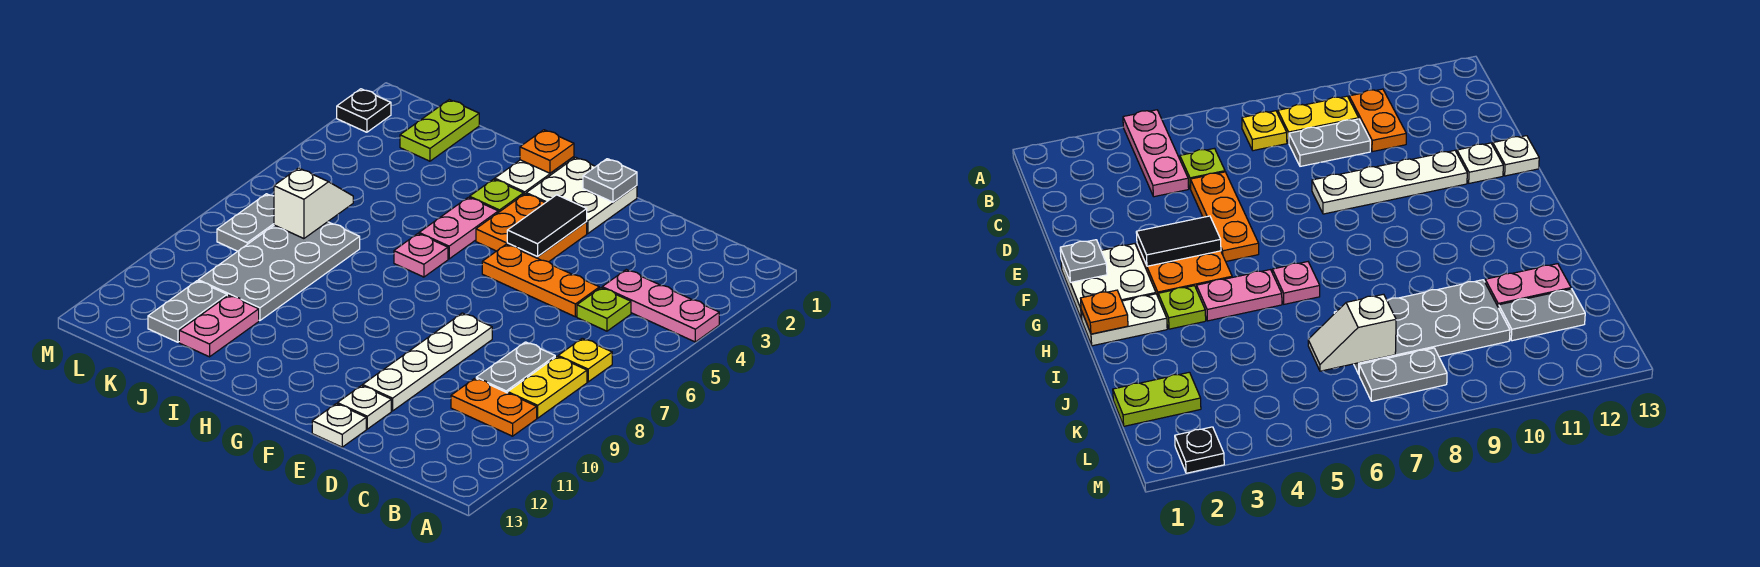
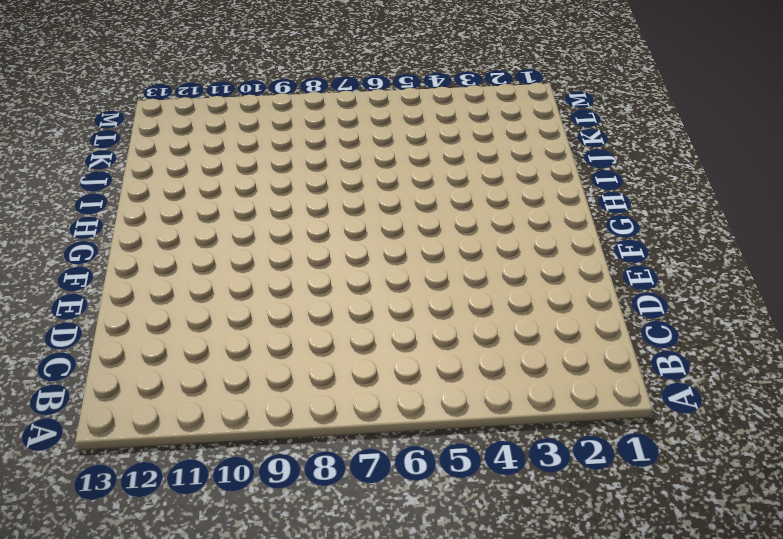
none -> pink 1x3 plate [602,270,719,342]
none -> yellow 1x1 plate [558,338,612,382]
none -> yellow 1x2 plate [508,357,587,418]

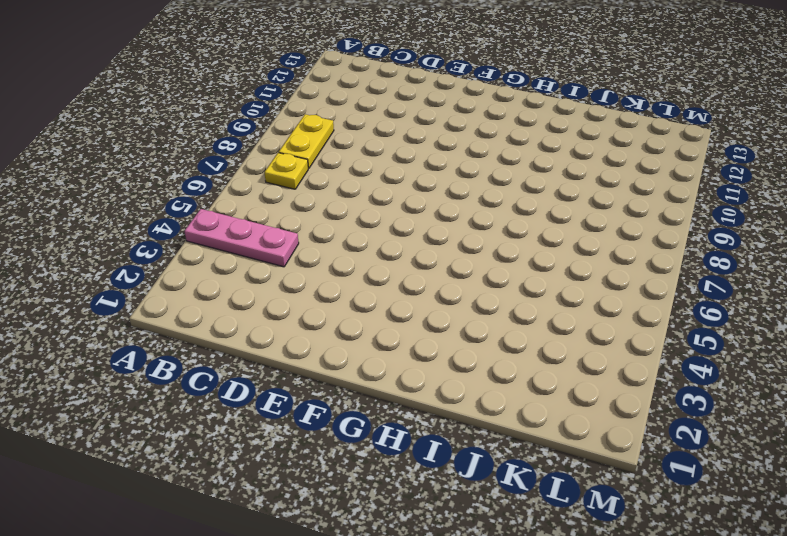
none -> orange 1x2 plate [451,378,537,436]
none -> lime 1x1 plate [577,288,631,331]
none -> grey 1x2 plate [476,342,555,393]

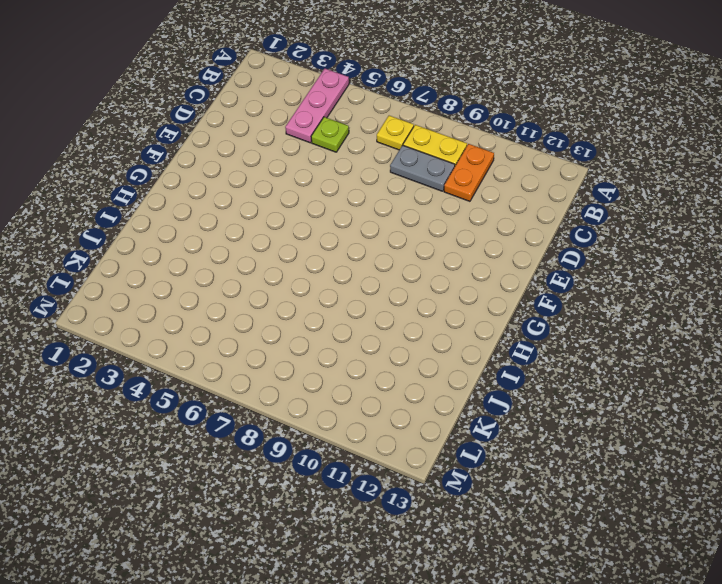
none -> orange 1x3 plate [482,244,599,317]
none -> white 1x4 plate [363,313,492,411]
none -> white 1x1 plate [337,386,391,429]

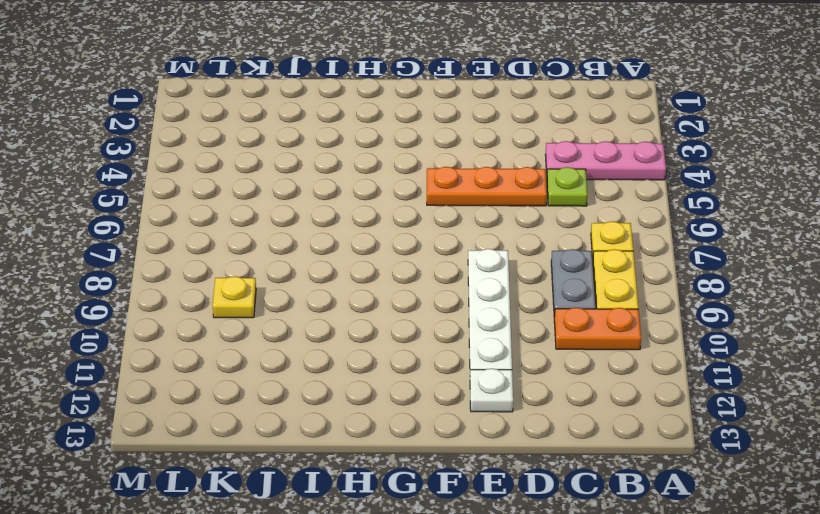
yellow 1x1 plate [213,276,256,318] -> grey 2x4 plate [198,222,360,321]
none -> white 1x1 plate [312,404,366,447]
none -> white 2x2 plate [526,157,637,234]
none -> orange 2x2 plate [476,194,587,262]

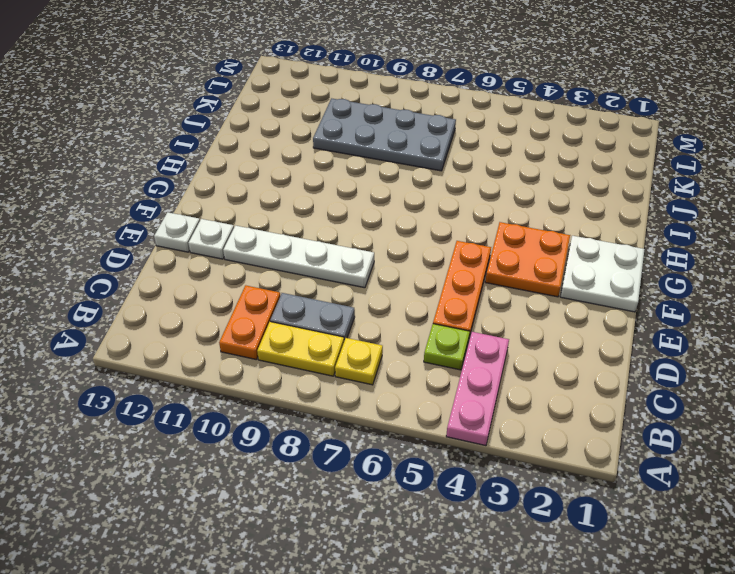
none -> white 1x2 plate [495,157,574,194]
none -> lime 1x1 plate [470,179,524,213]
none -> pink 1x2 plate [419,197,498,259]

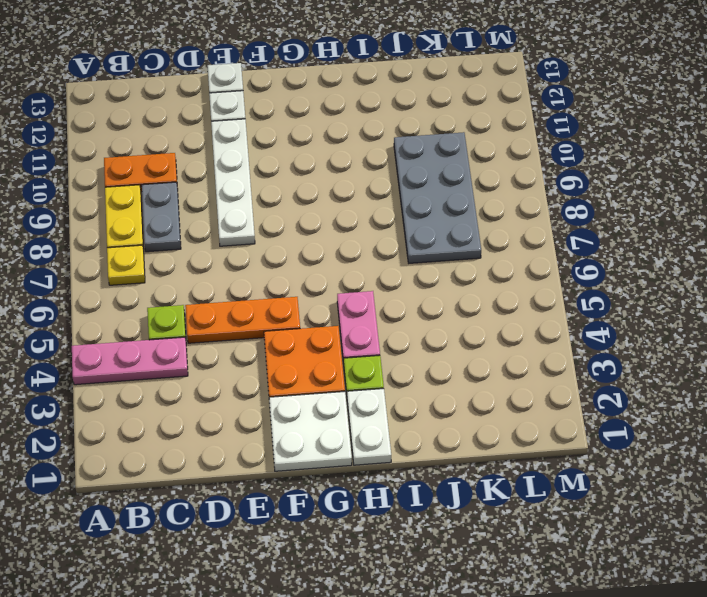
none -> pink 1x1 plate [394,234,448,277]
none -> pink 1x2 plate [179,295,259,357]
none -> lime 1x2 plate [400,100,479,161]

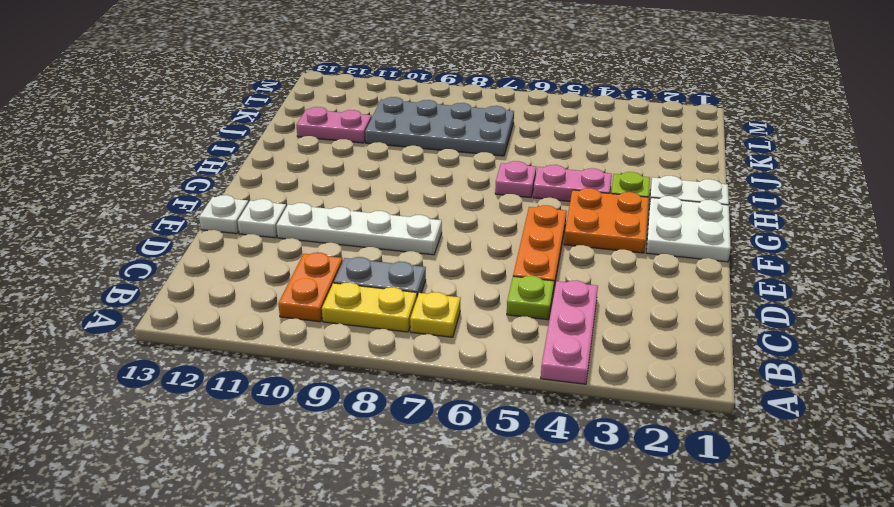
none -> lime 1x2 plate [400,100,479,161]
none -> grey 1x2 plate [148,281,227,342]
none -> grey 1x2 plate [217,194,274,251]

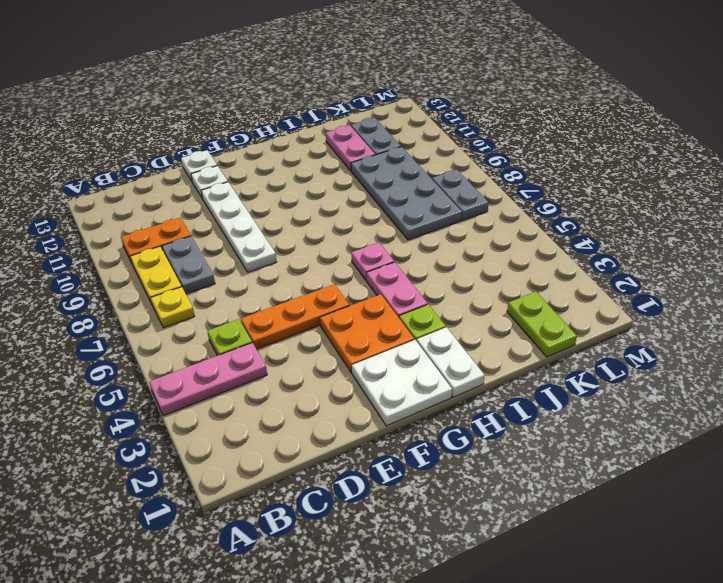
none -> black 1x1 plate [337,89,391,132]
none -> grey 1x1 plate [583,159,637,202]
none -> black 1x2 tile [507,195,587,257]

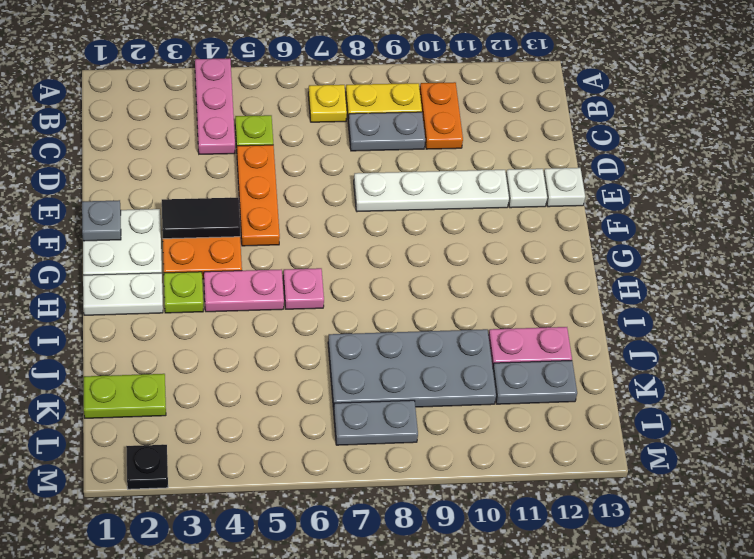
none -> orange 1x1 plate [520,130,574,173]
none -> white 1x2 slope [274,168,353,239]

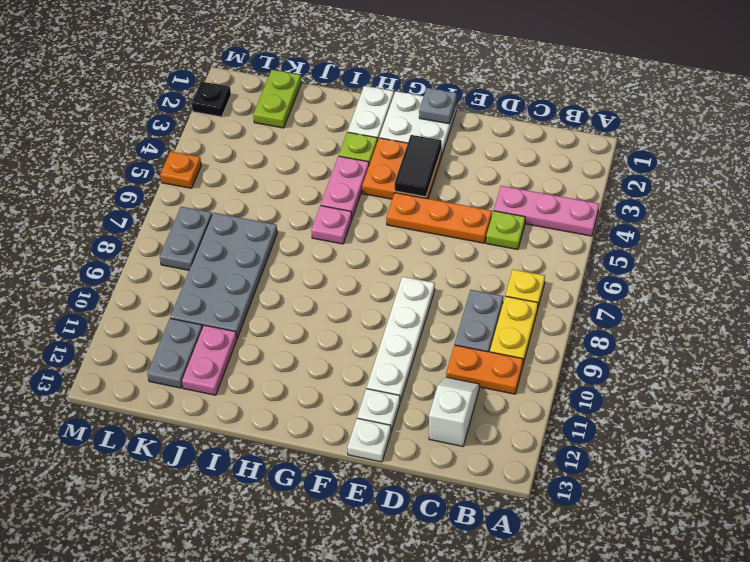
white 1x2 slope [429,377,480,446] -> white 1x2 slope moved to [274,168,353,239]
orange 1x1 plate [160,151,201,188] -> orange 1x1 plate moved to [520,130,574,173]

